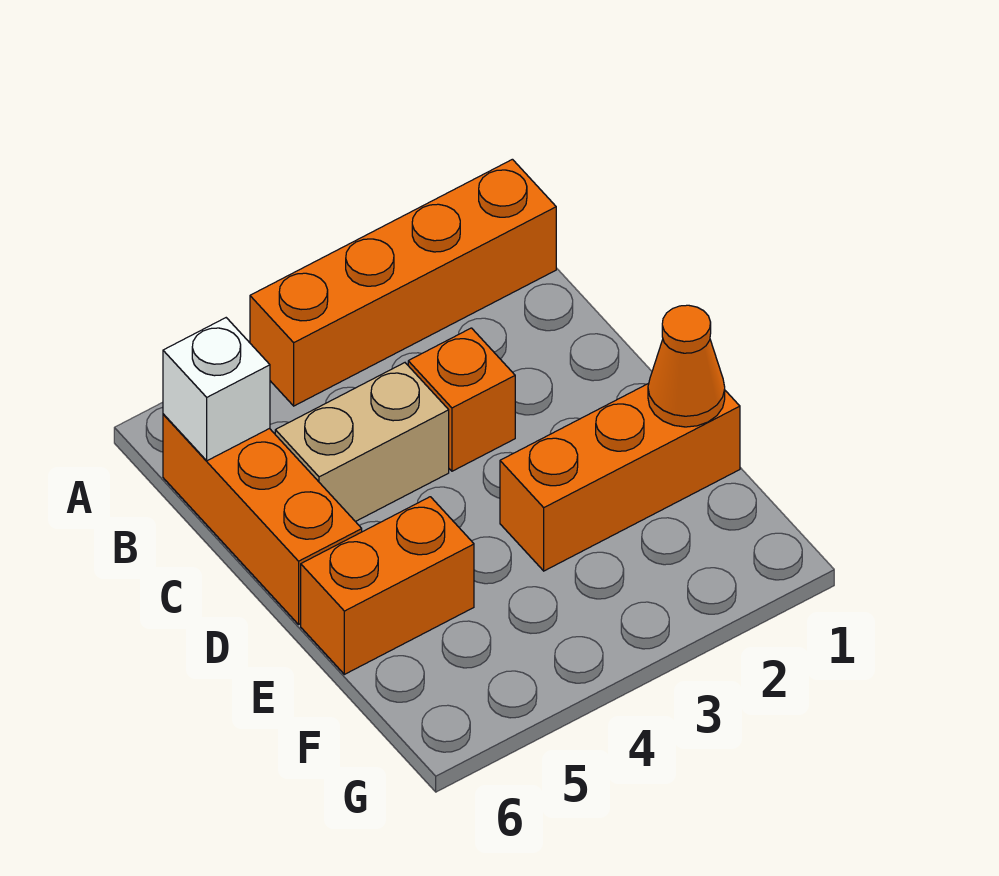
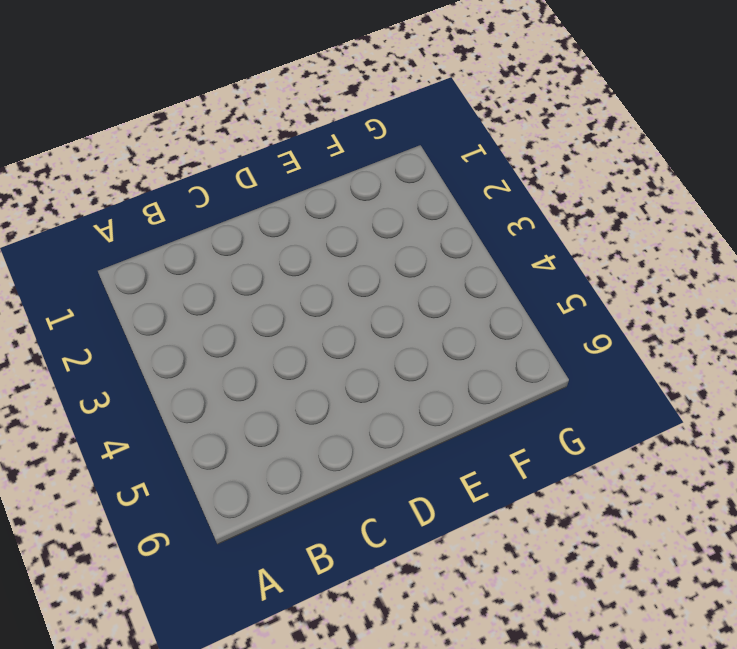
none -> orange 1x4 brick [250,159,556,406]
none -> orange 1x3 brick [163,414,362,624]

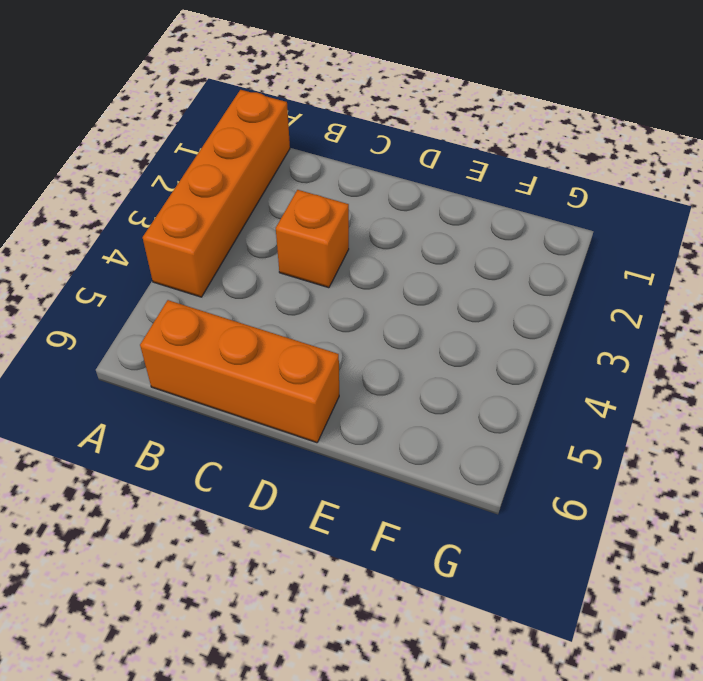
none -> tan 1x2 brick [275,363,449,522]
none -> orange 1x3 brick [500,384,740,571]

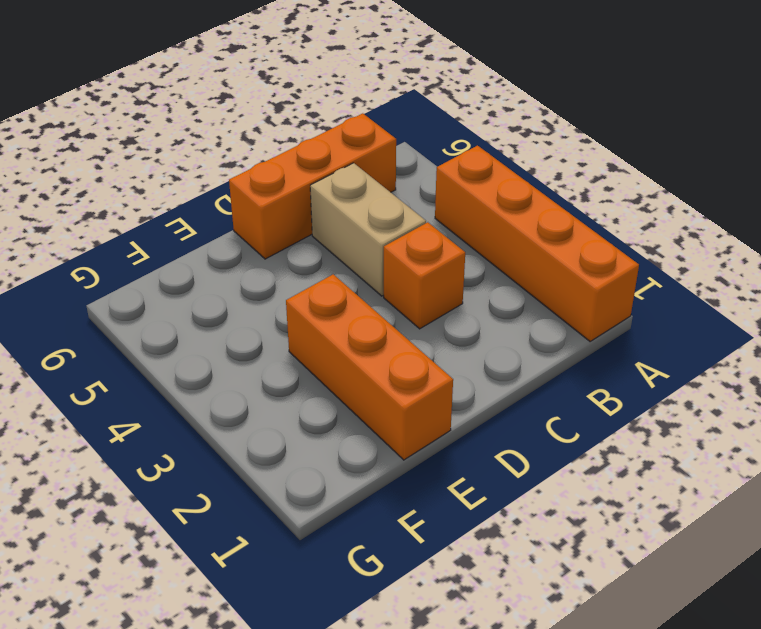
none -> orange 1x2 brick [301,497,474,674]
none -> white 1x1 brick [163,318,270,461]

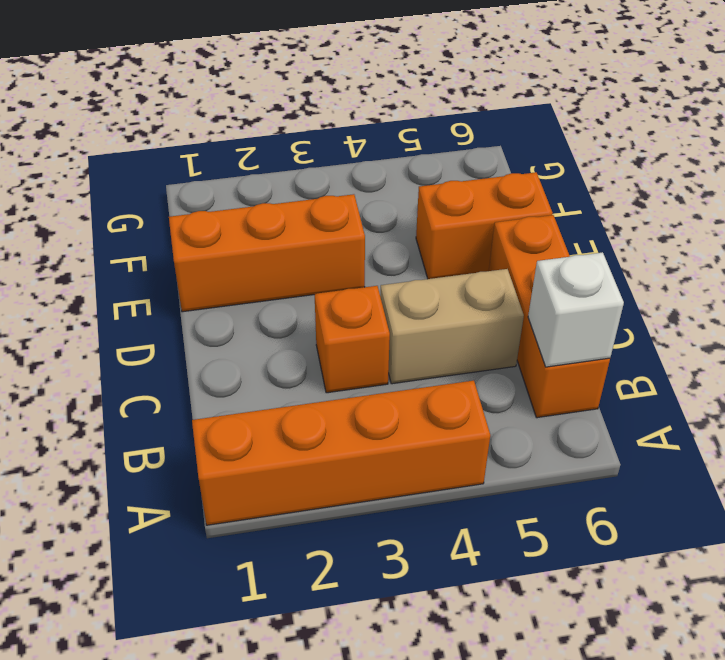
none -> orange 1x1 cone [648,305,725,427]

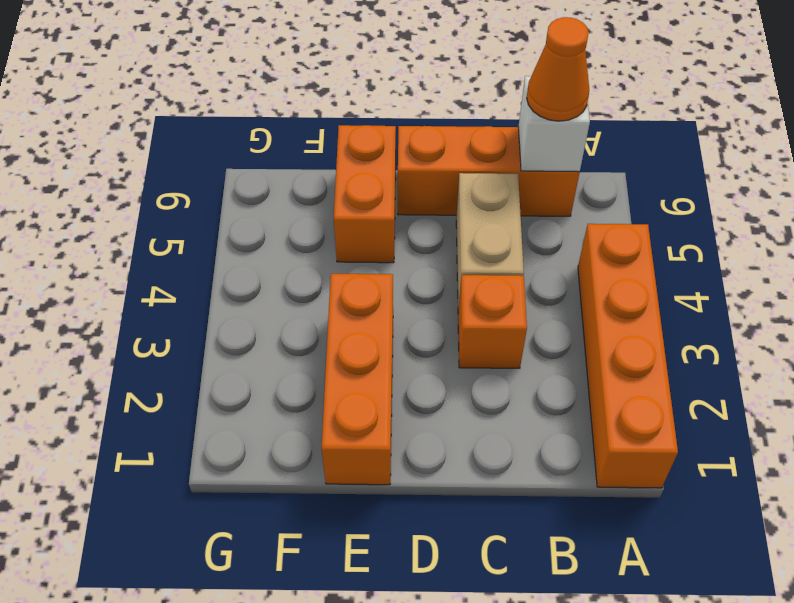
orange 1x1 cone [527,17,589,121] -> orange 1x1 cone moved to [648,305,725,427]

